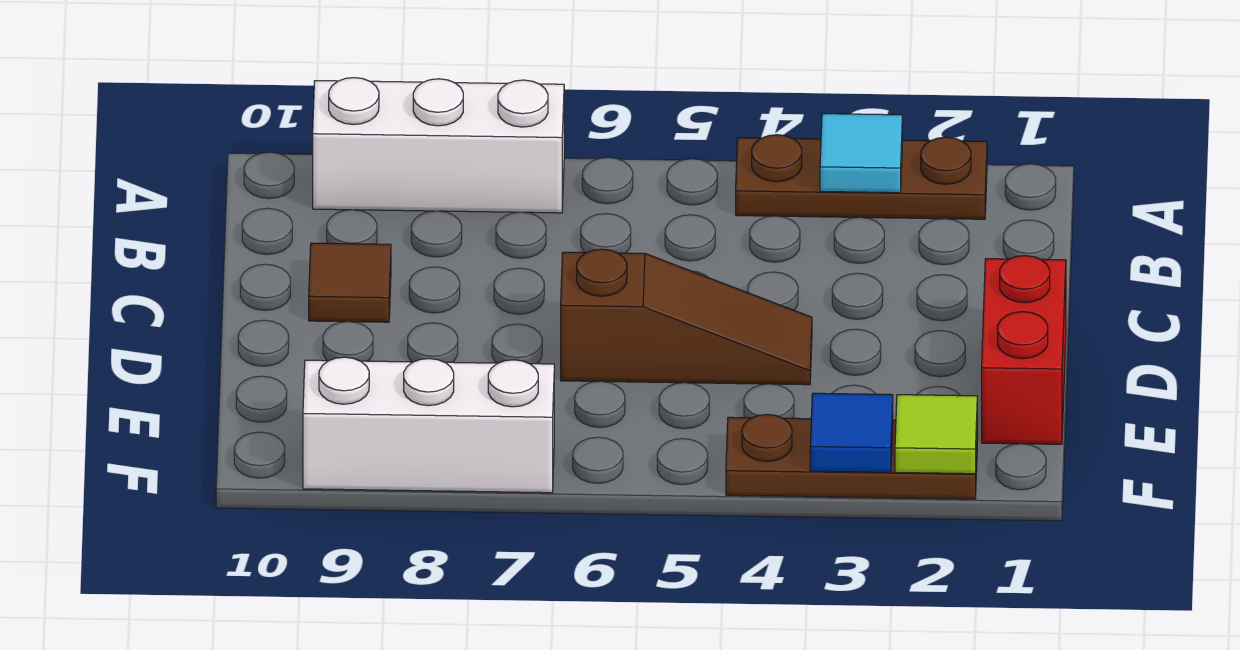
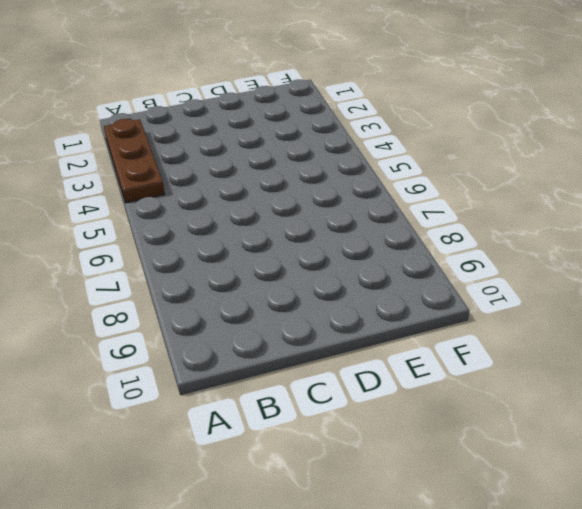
none -> white 1x3 brick [313,78,564,213]
none -> brown 1x1 tile [309,243,391,322]

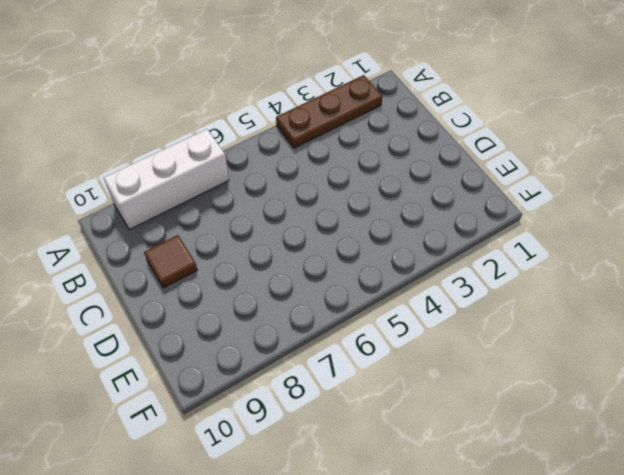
none -> red 1x2 brick [982,256,1066,444]
none -> brown 1x3 slope [561,249,812,385]

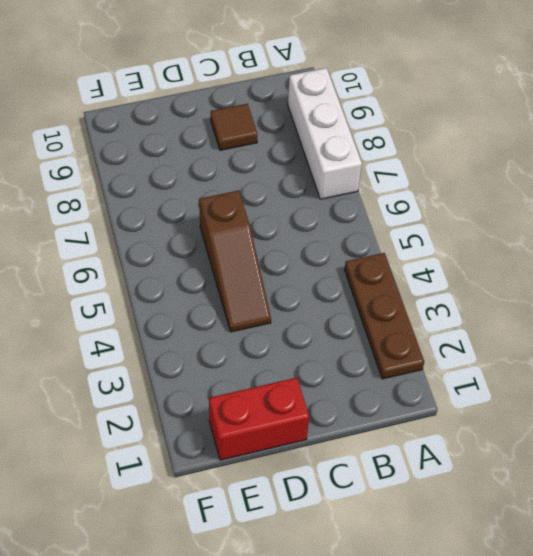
none -> brown 1x3 plate [726,414,977,499]
none -> white 1x3 brick [303,357,554,493]

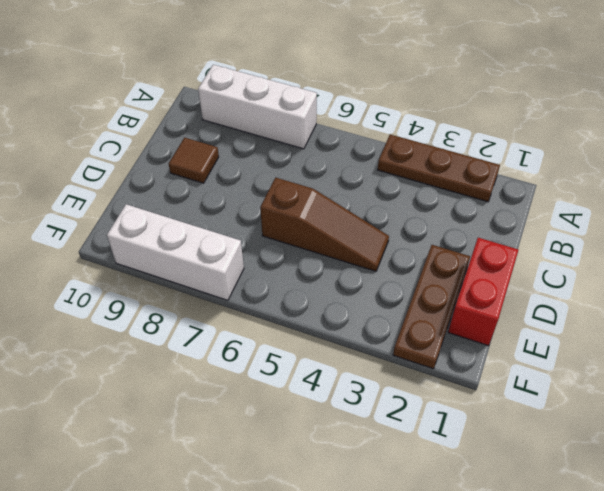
brown 1x3 plate [393,245,470,369] -> brown 1x3 plate turned to [726,414,977,499]
none -> cyan 1x1 tile [820,114,902,193]
none -> lime 1x1 tile [895,395,977,474]

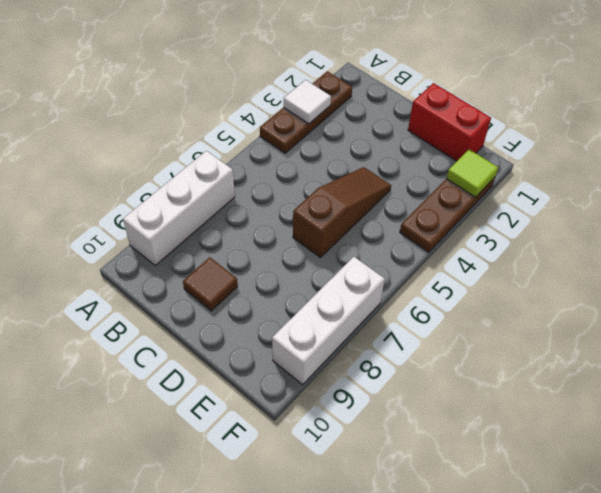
white 1x1 tile [284,80,331,124] -> cyan 1x1 tile [820,114,902,193]
none -> blue 1x1 tile [810,393,893,472]

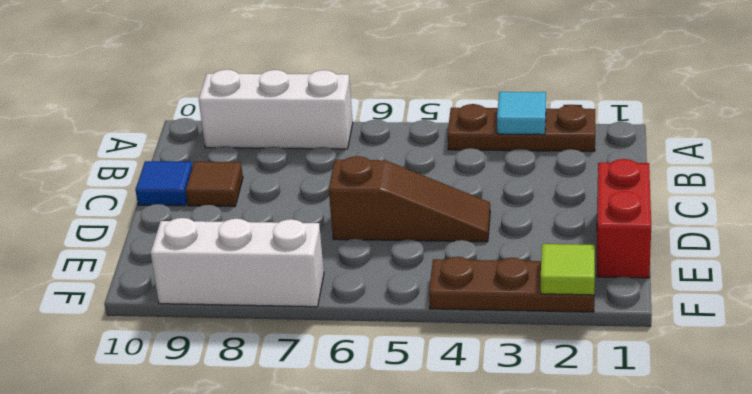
blue 1x1 tile [135,161,192,206] -> blue 1x1 tile moved to [810,393,893,472]

